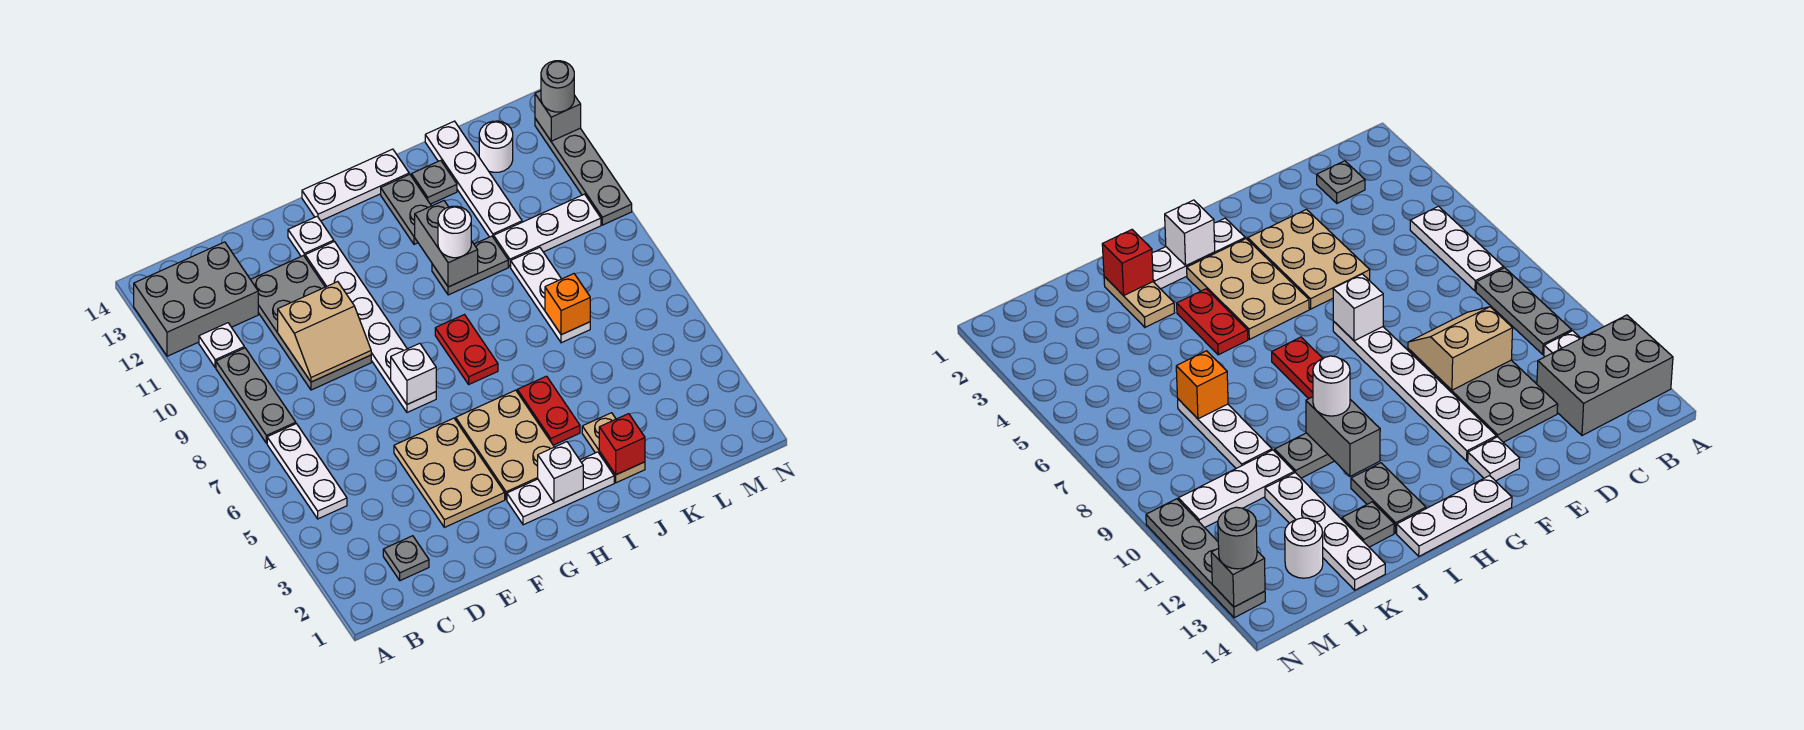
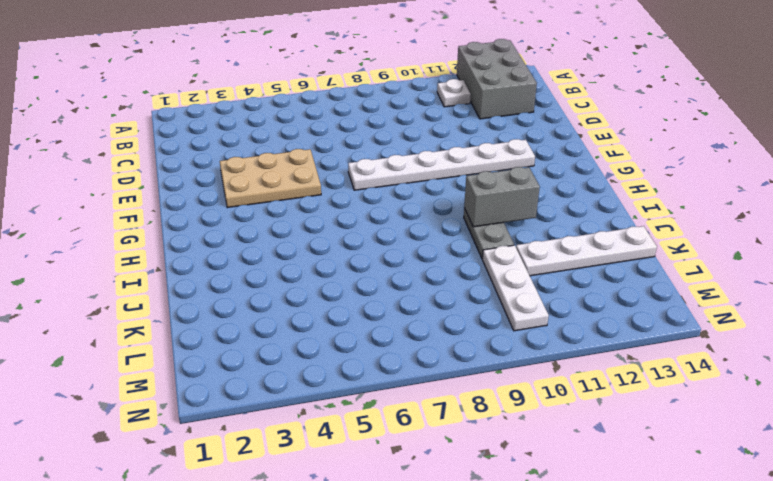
none -> white 1x3 plate [267,424,347,519]
none -> grey 1x3 plate [216,348,296,443]
none -> grey 1x1 plate [383,536,429,581]
none -> grey 2x4 plate [250,256,371,390]

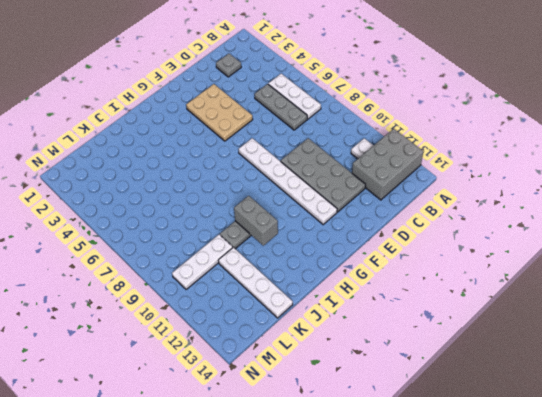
grey 1x3 plate [254,84,307,130] -> grey 1x3 plate moved to [216,348,296,443]
none -> white 1x1 plate [288,216,334,257]
none -> white 1x3 plate [507,452,614,525]
none -> tan 2x3 plate [456,390,554,500]
none -> white 1x3 plate [302,149,409,221]

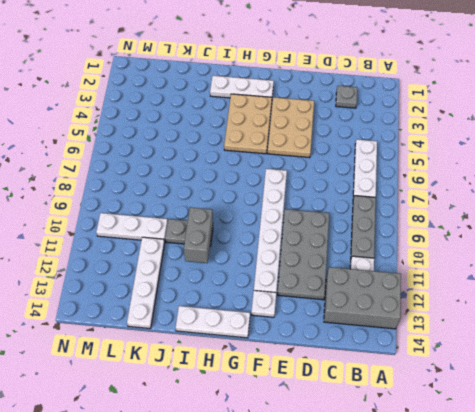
none -> red 1x2 plate [435,315,498,384]
none -> red 1x2 plate [517,376,580,445]
none -> grey 1x2 plate [381,174,431,244]
none -> tan 1x2 plate [582,413,645,483]

